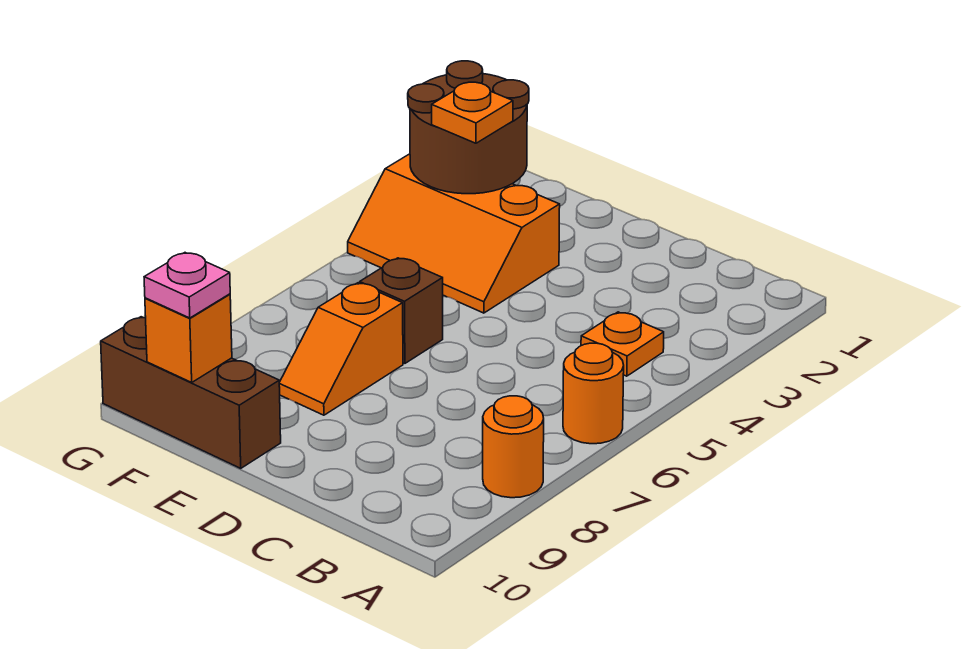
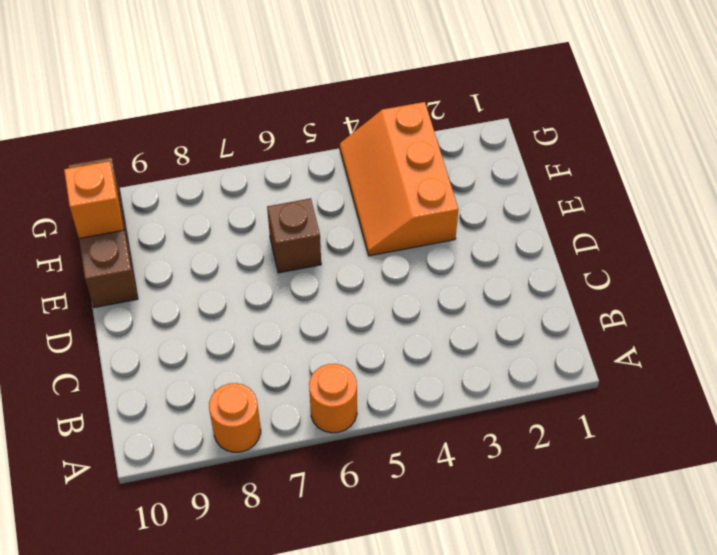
none -> orange 1x1 plate [581,312,664,376]
none -> orange 1x2 slope [279,283,403,415]

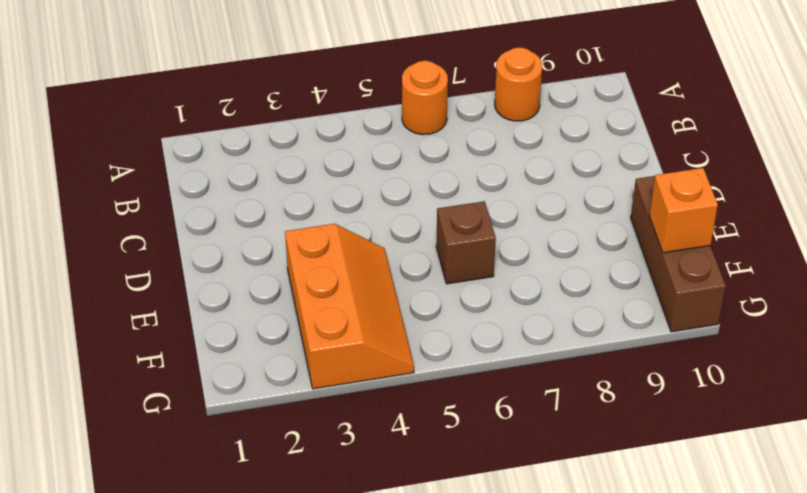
none -> orange 1x1 plate [581,312,664,376]
none -> orange 1x2 slope [279,283,403,415]

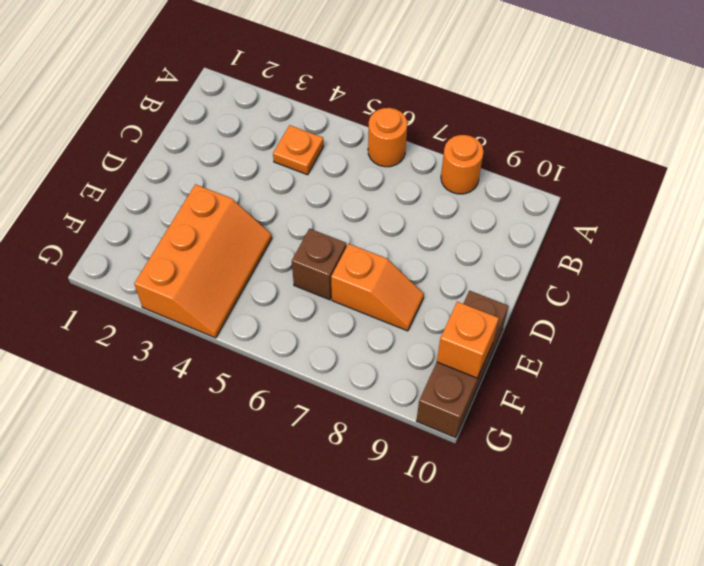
none -> brown 2x2 round brick [408,61,529,194]
none -> orange 1x1 plate [432,82,513,143]

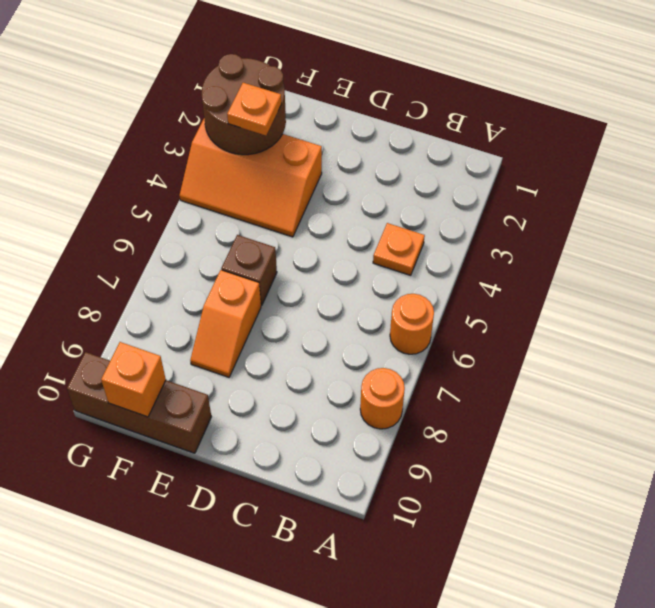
none -> pink 1x1 plate [144,253,230,318]

